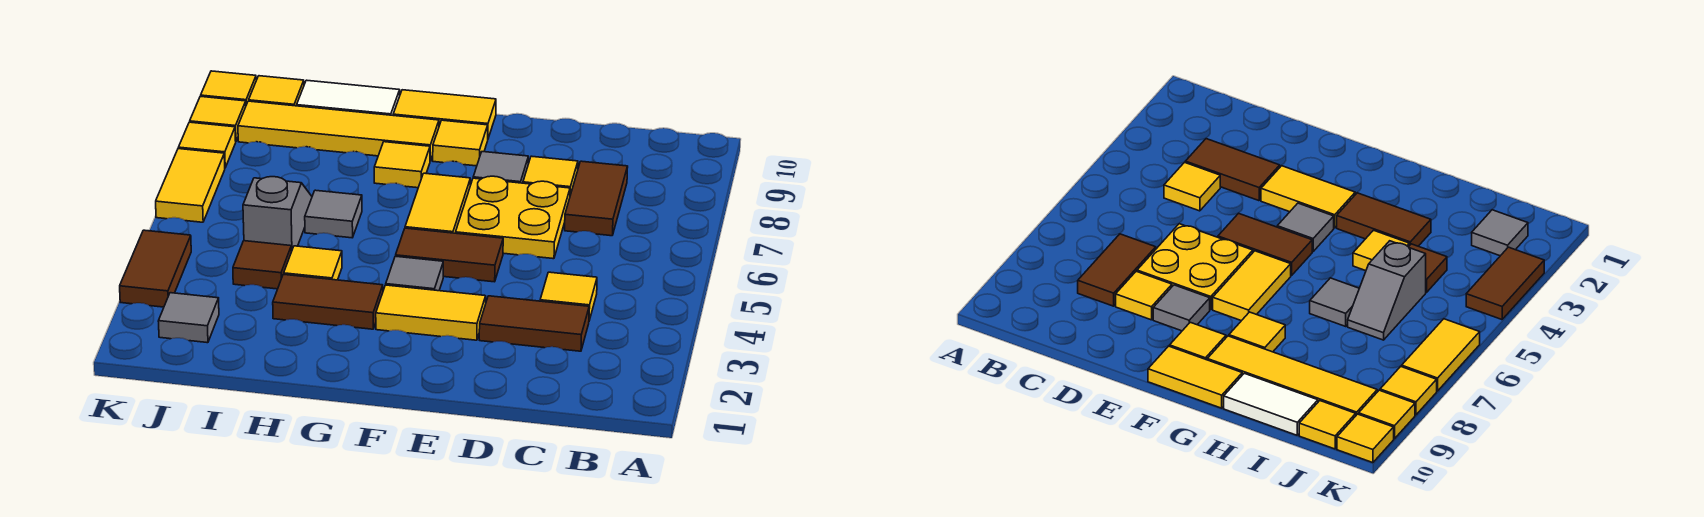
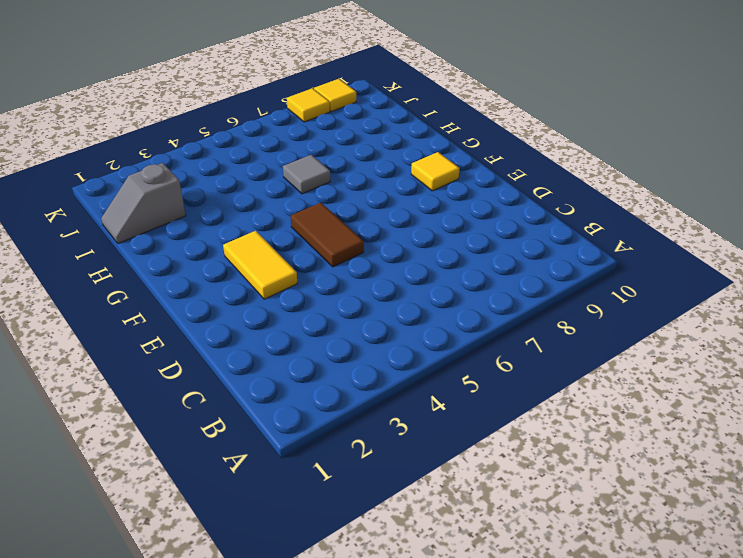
grey 1x2 slope [101,163,186,243] -> grey 1x2 slope turned to [243,177,312,252]
none -> brown 1x2 tile [479,296,589,351]
none -> yellow 1x1 tile [540,272,597,320]
none -> brown 1x2 tile [565,161,628,236]

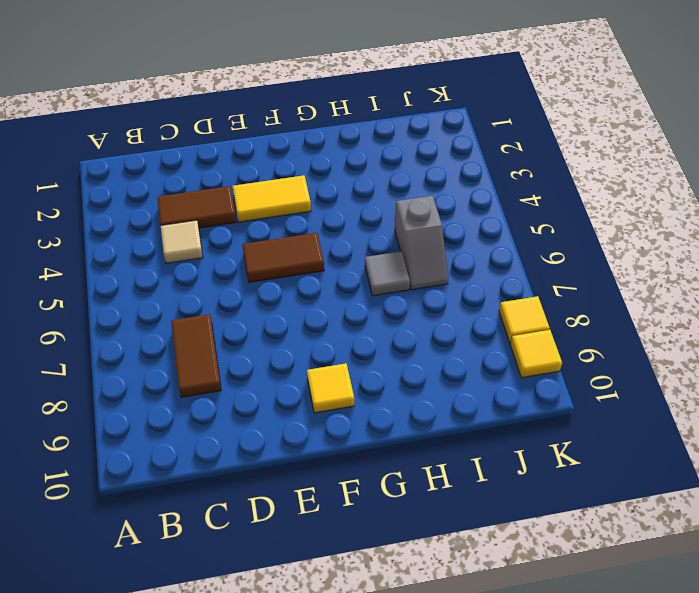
tan 1x1 tile [161,220,203,263] -> yellow 1x1 tile [540,272,597,320]
none -> yellow 2x2 plate [456,176,570,259]
none -> yellow 1x1 tile [523,156,578,195]
none -> grey 1x1 tile [473,152,528,183]

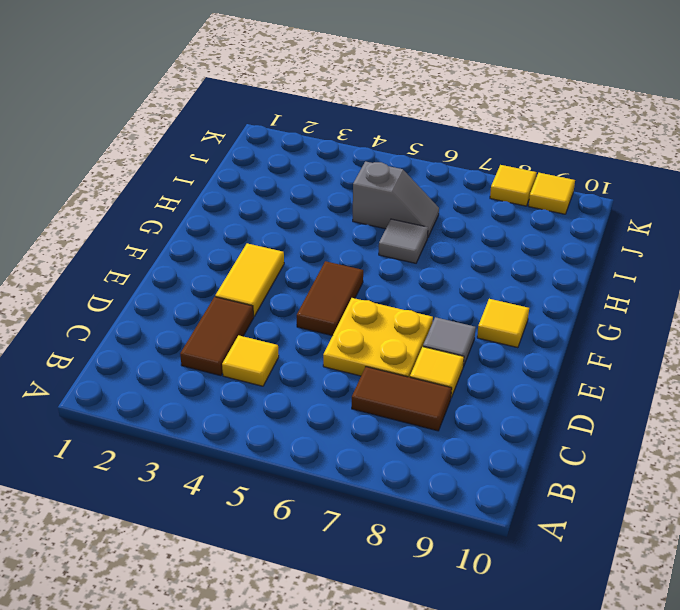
none -> grey 1x1 tile [386,256,443,291]
none -> yellow 1x2 tile [405,173,470,233]
none -> yellow 1x2 tile [393,90,496,138]

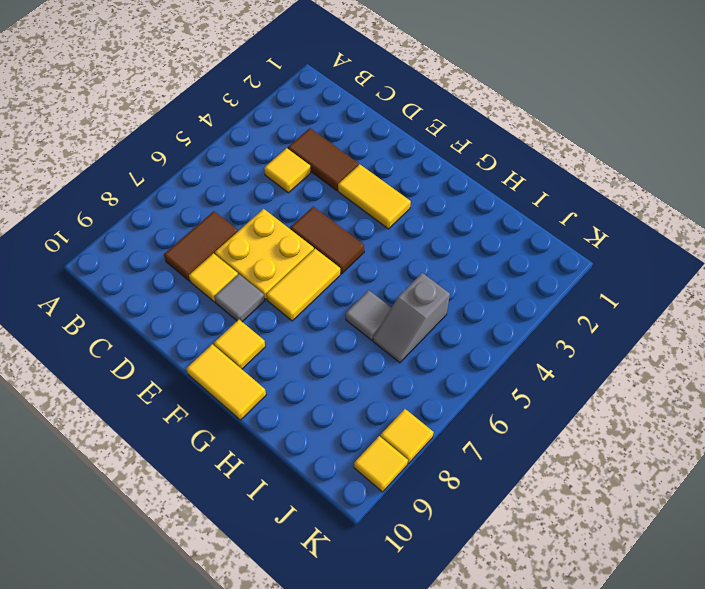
none -> grey 1x1 tile [386,256,443,291]
none -> brown 1x2 tile [273,274,383,329]
none -> yellow 1x1 tile [374,142,430,188]

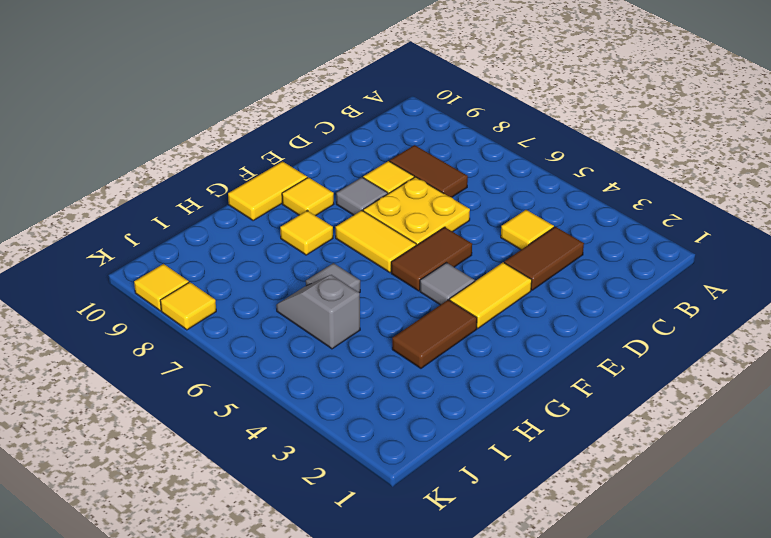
none -> yellow 1x4 tile [238,101,439,161]
none -> yellow 1x1 tile [284,246,342,280]
none -> white 1x2 tile [297,80,400,115]

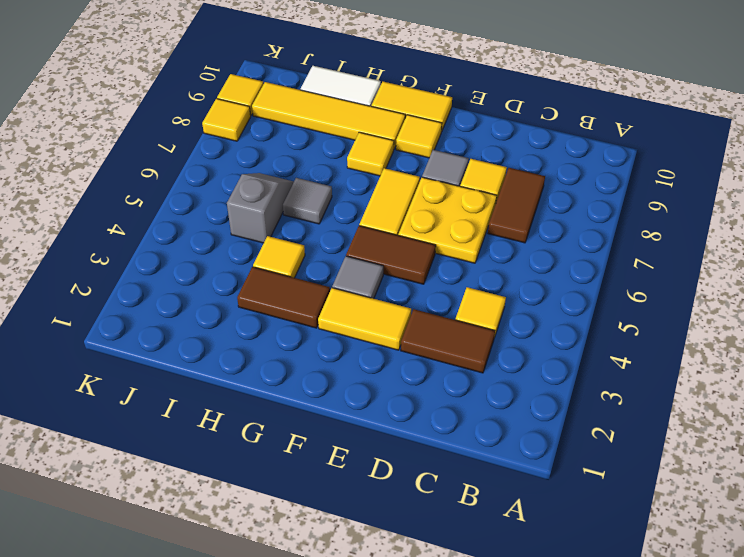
none -> brown 1x1 tile [233,241,291,289]
none -> grey 1x1 tile [158,293,219,343]
none -> yellow 1x1 tile [249,76,304,106]

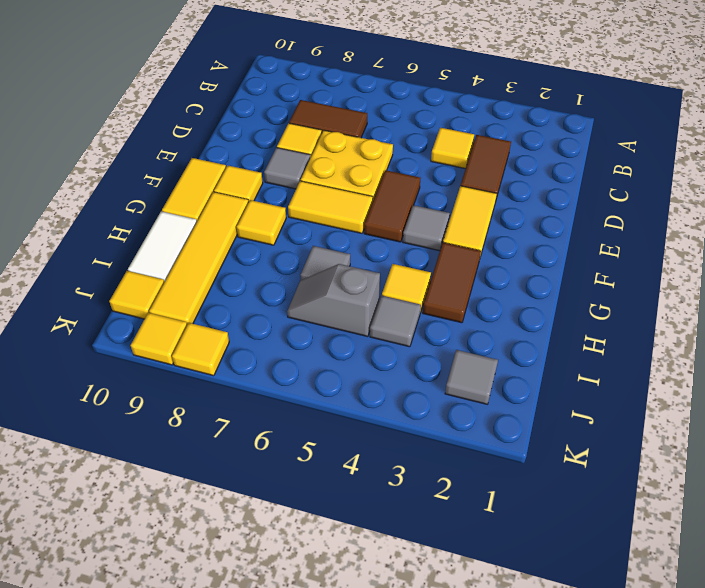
grey 1x1 tile [370,296,421,347] -> brown 1x1 tile [233,241,291,289]
none -> brown 1x2 tile [120,230,191,307]
none -> yellow 1x2 tile [156,149,225,222]
none -> yellow 1x1 tile [201,71,256,105]

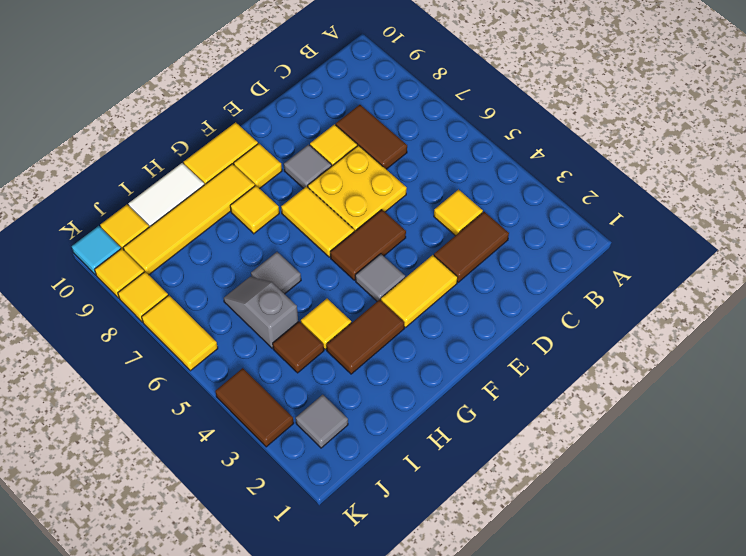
cyan 1x1 tile [72,226,121,275] -> yellow 1x1 tile [201,71,256,105]

